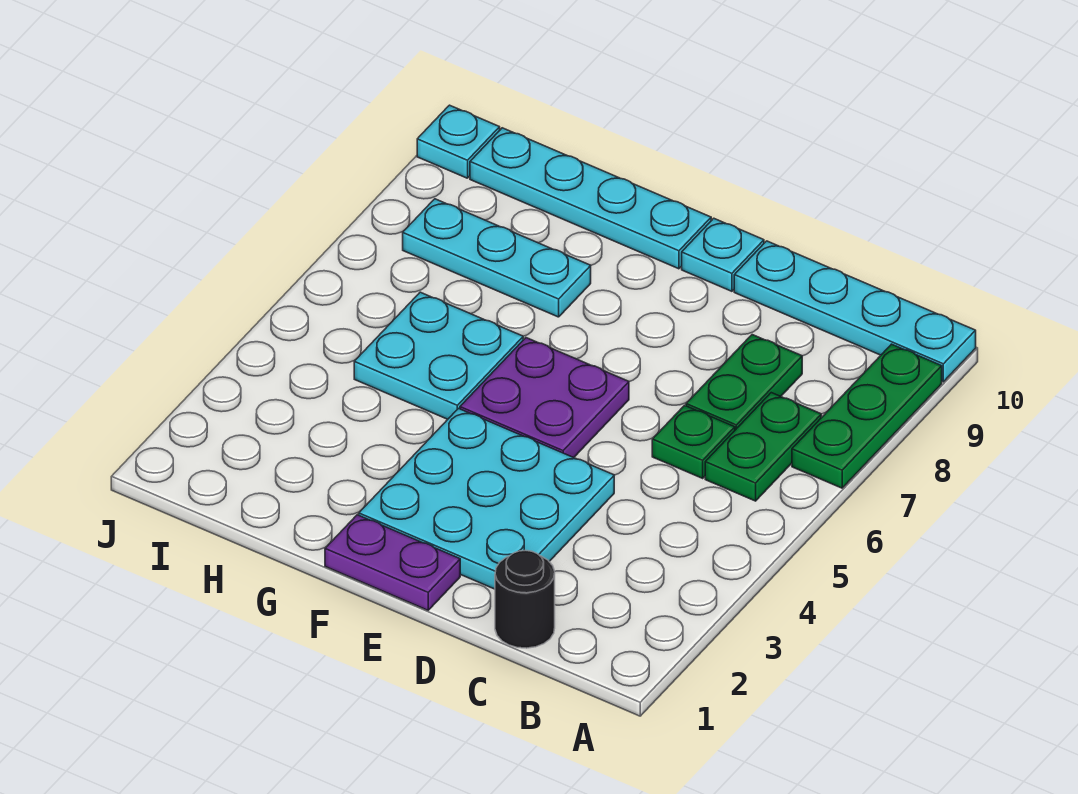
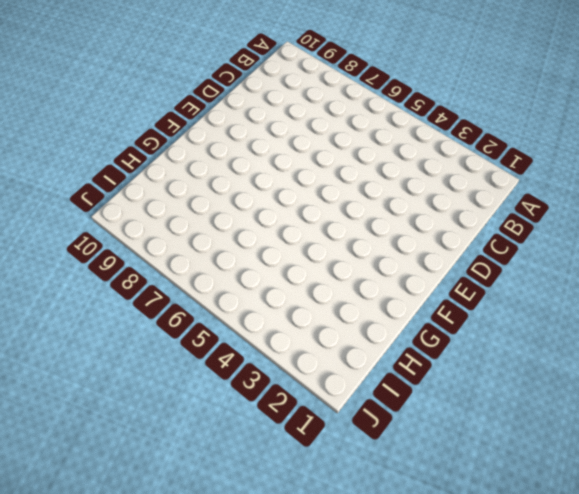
none -> green 1x3 plate [792,344,942,488]
none -> cyan 1x4 plate [734,241,976,382]
none -> green 1x2 plate [705,393,821,501]

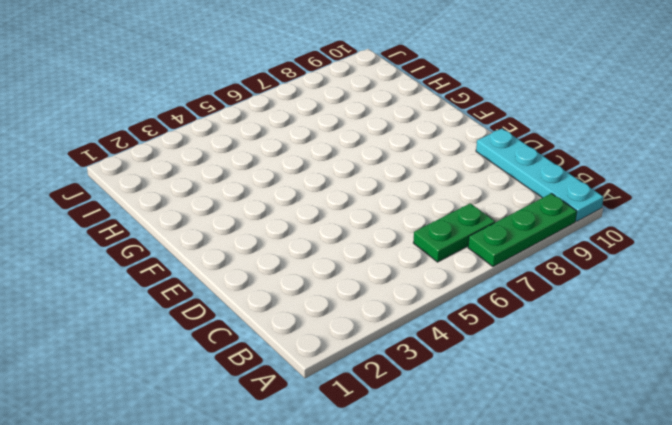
none -> black 1x1 round brick [495,550,555,648]
none -> green 1x1 plate [652,405,735,478]
none -> green 1x2 plate [686,335,802,430]

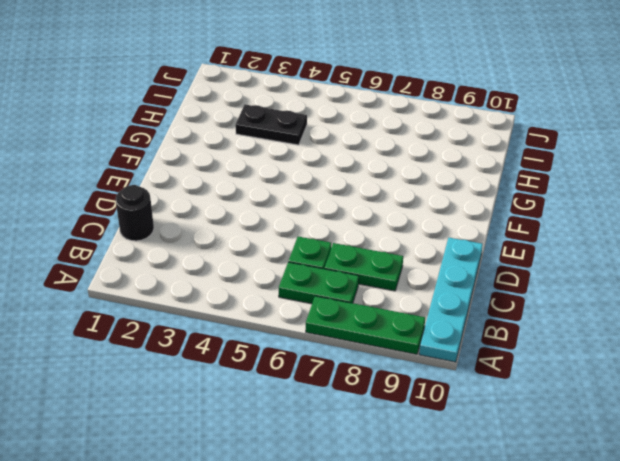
black 1x2 plate [235,105,307,145] -> none
none -> cyan 3x3 plate [359,409,614,589]
none -> purple 1x2 plate [325,515,460,610]
none -> purple 2x2 plate [460,338,629,458]

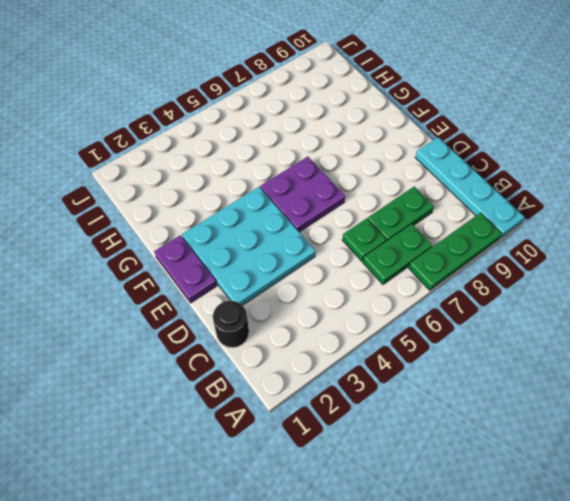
none -> cyan 1x1 plate [682,218,764,291]
none -> cyan 1x4 plate [470,128,711,269]
none -> cyan 2x2 plate [354,292,523,419]

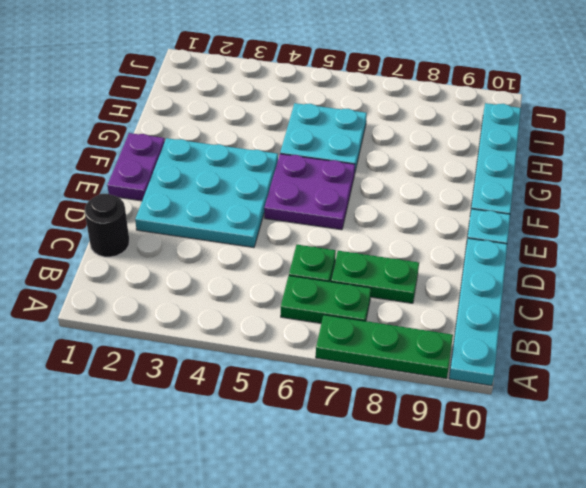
none -> cyan 1x3 plate [403,199,591,317]
none -> cyan 1x1 plate [417,105,500,178]

